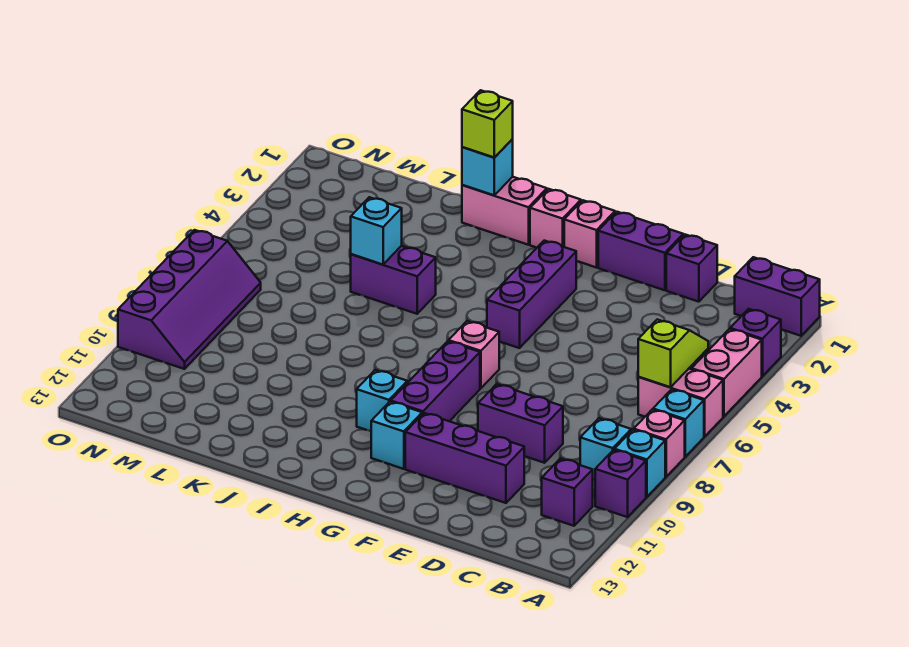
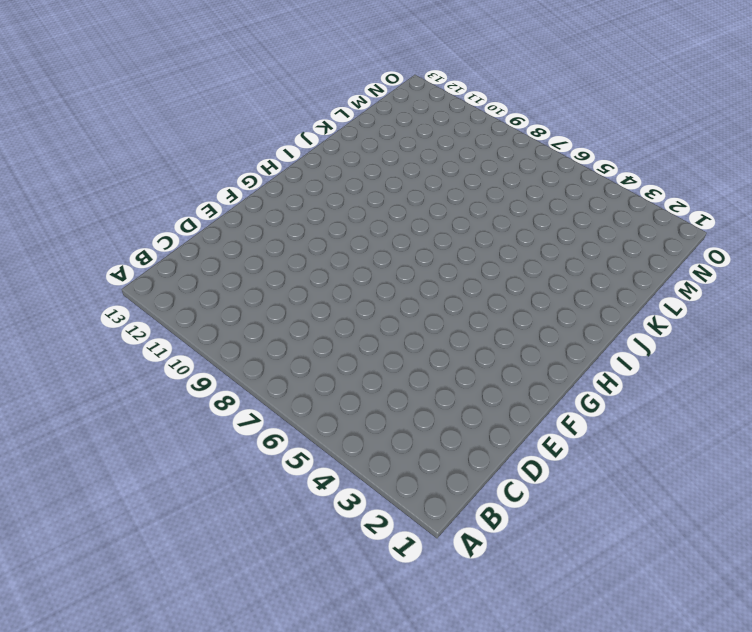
none -> purple 1x2 brick [735,257,820,336]
none -> purple 1x1 brick [730,309,781,376]
none -> pink 1x2 brick [692,329,762,416]

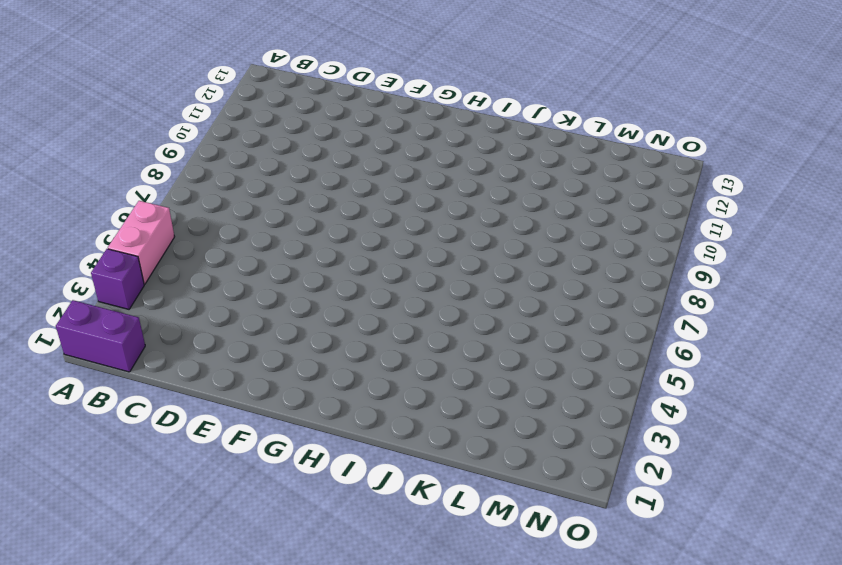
none -> pink 1x2 brick [638,369,723,437]
none -> cyan 1x1 brick [653,389,704,457]
none -> pink 1x1 brick [634,410,685,477]

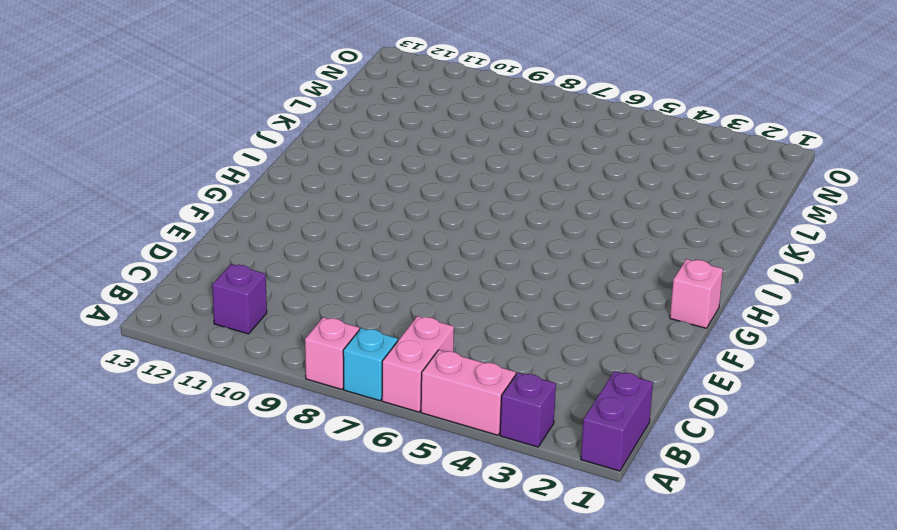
none -> cyan 1x1 brick [614,430,665,497]
none -> purple 1x1 brick [595,450,646,517]
none -> cyan 1x1 brick [580,418,631,480]

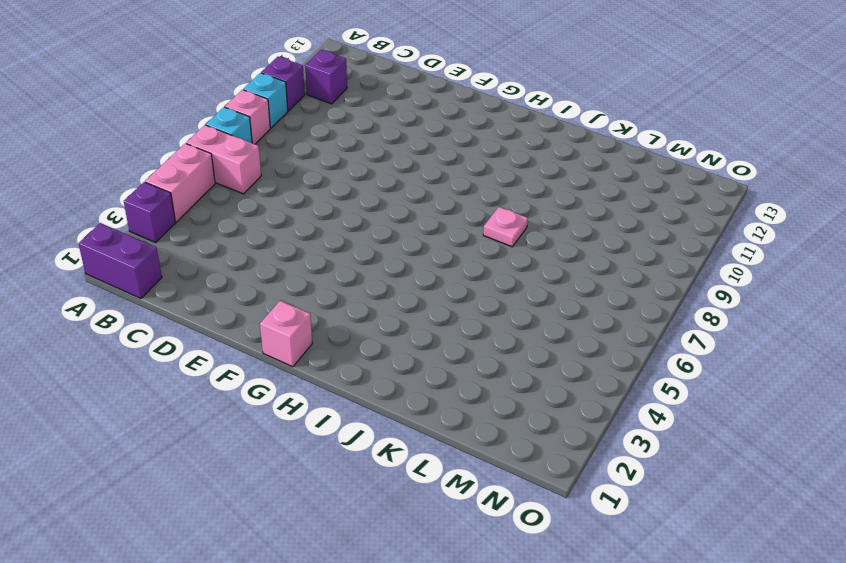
pink 1x1 plate [483,207,528,247] -> none
none -> cyan 1x1 brick [580,418,631,480]
none -> purple 1x1 brick [666,235,717,302]
none -> purple 1x2 brick [478,384,563,463]

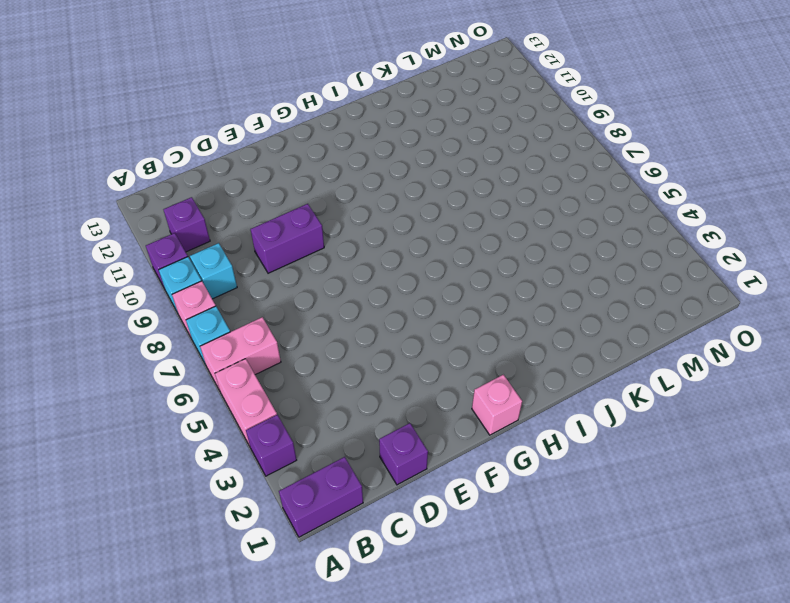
none -> purple 1x3 brick [405,413,524,503]
none -> purple 1x2 brick [598,212,683,290]
none -> purple 1x3 brick [487,241,576,348]

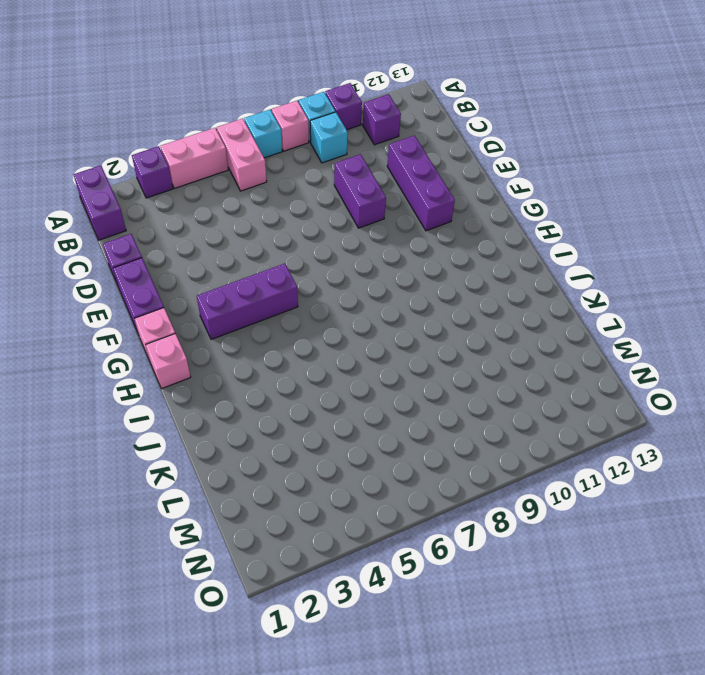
none -> pink 1x1 brick [449,321,499,388]
none -> purple 1x3 brick [391,341,480,421]
none -> cyan 1x1 brick [371,402,422,469]

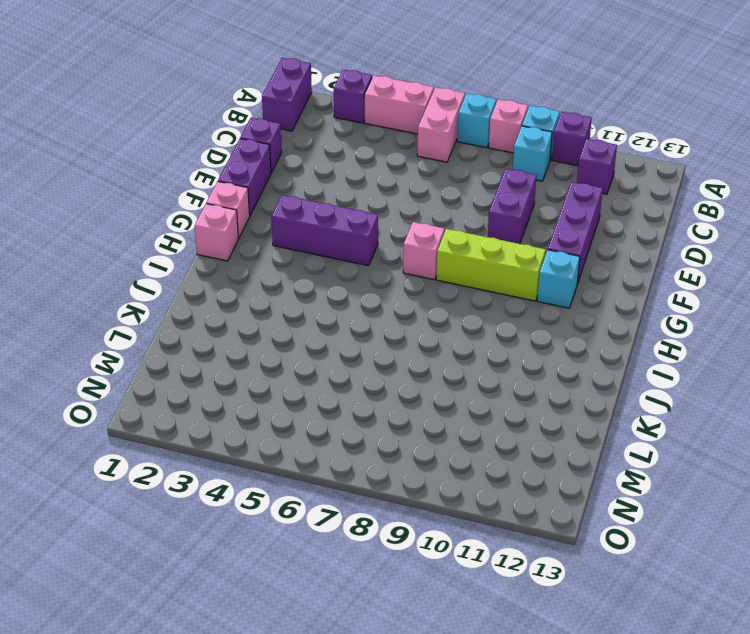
lime 1x3 brick [436,229,546,301] -> purple 1x3 brick [391,341,480,421]
none -> cyan 1x1 brick [357,370,407,431]
none -> pink 1x2 brick [462,177,547,245]
none -> purple 1x2 brick [351,246,436,314]

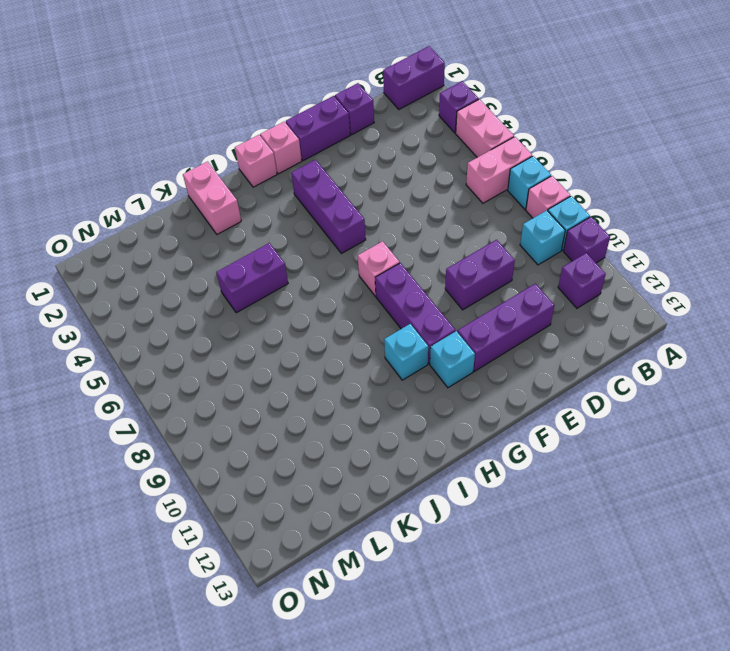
pink 1x2 brick [183,162,241,234] -> pink 1x2 brick turned to [462,177,547,245]
none -> purple 2x4 slope [118,230,261,369]
none -> lime 1x2 slope [638,320,708,387]
none -> cyan 1x1 brick [462,139,513,195]

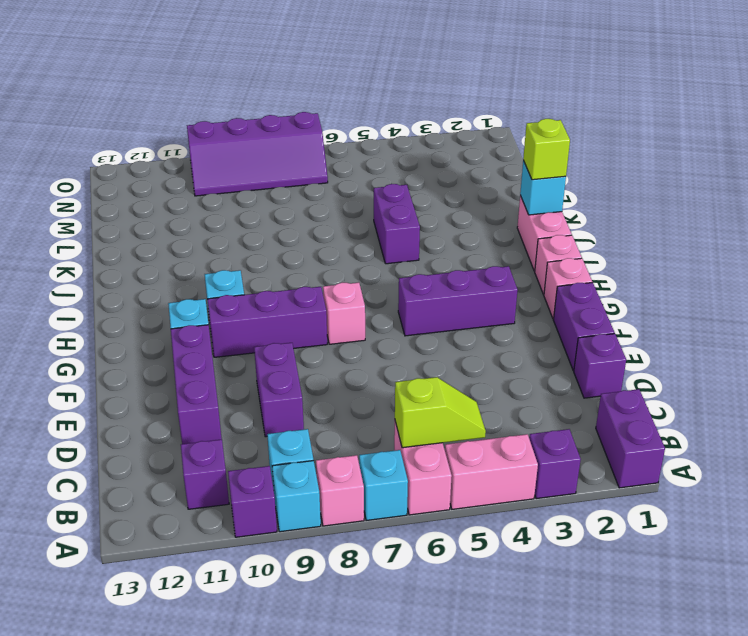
none -> cyan 1x1 brick [351,197,402,265]

